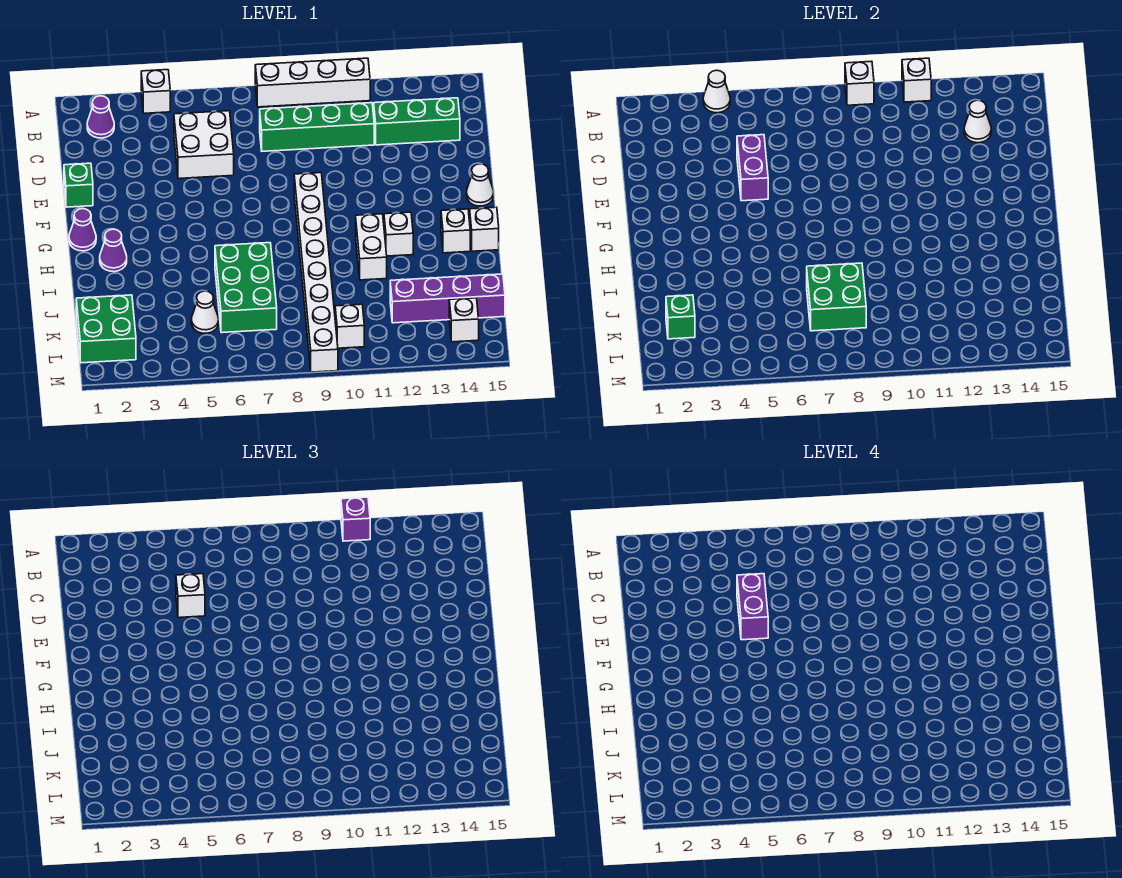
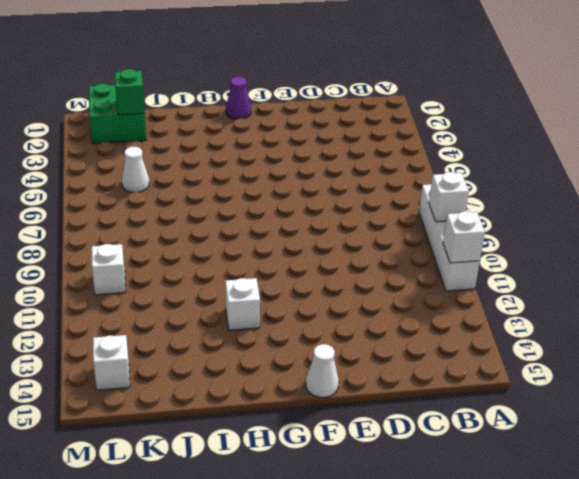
none -> white 1x1 brick [141,70,170,113]
none -> purple 1x1 cone [87,96,114,138]
none -> white 2x2 brick [174,111,234,179]
none -> green 1x4 brick [260,103,374,151]

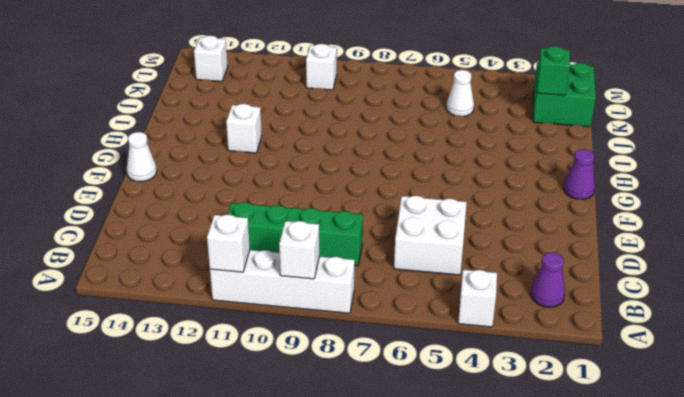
none -> green 1x3 brick [374,98,460,145]
none -> green 1x1 brick [64,163,93,207]
none -> white 1x8 brick [294,173,338,372]
none -> purple 1x1 cone [100,229,127,272]

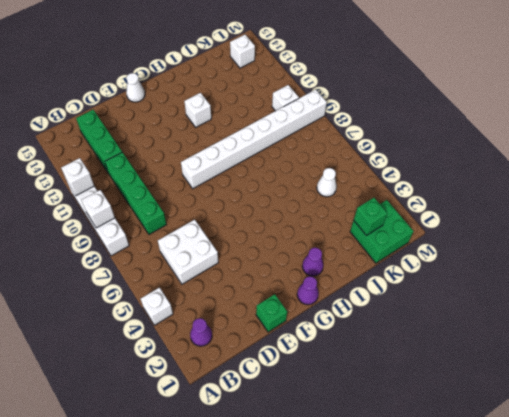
none -> white 1x2 brick [356,214,387,280]
none -> white 1x1 brick [441,209,470,253]
none -> white 1x1 brick [470,207,499,251]
none -> green 2x3 brick [215,243,277,333]

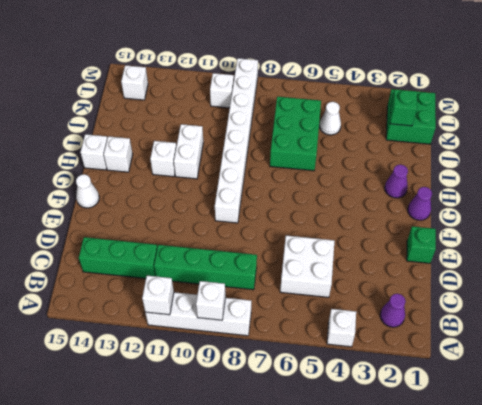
none -> purple 1x4 brick [390,274,505,323]
none -> white 1x1 cone [703,70,730,113]
none -> white 1x1 cone [964,100,991,143]
none -> purple 1x2 brick [737,135,768,201]

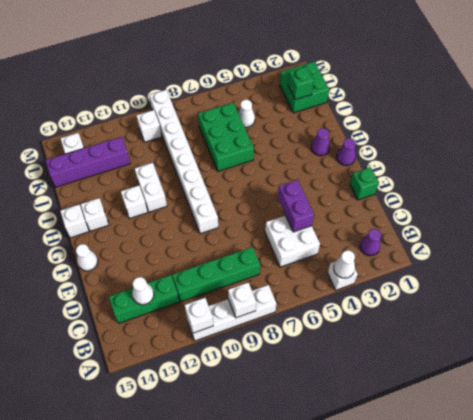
none -> green 2x2 brick [807,263,866,331]
none -> purple 1x1 brick [341,497,370,541]
none -> white 1x1 brick [176,574,205,618]
none -> purple 1x2 brick [737,574,768,640]

